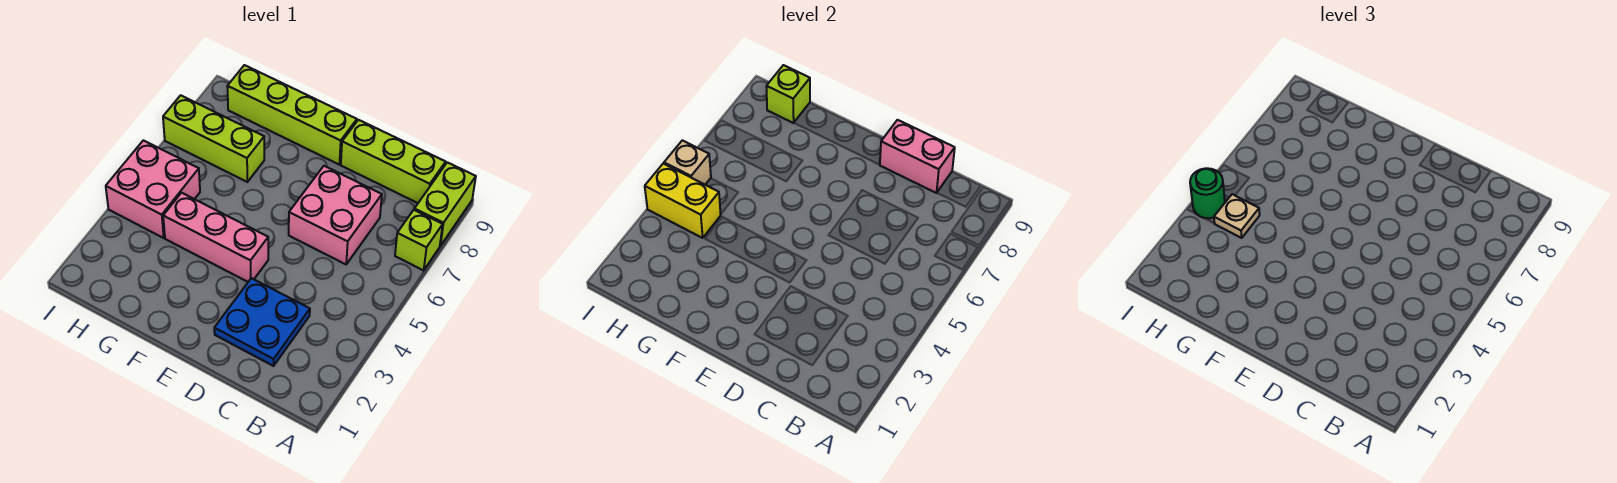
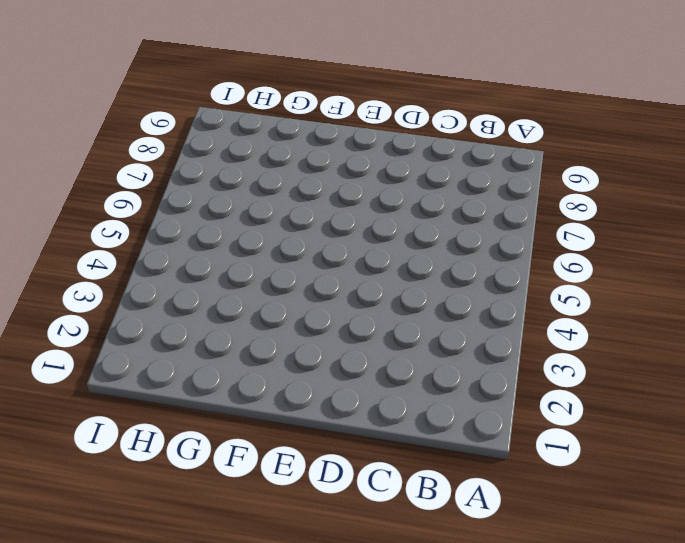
none -> lime 1x1 brick [395,210,443,270]
none -> lime 1x2 brick [414,162,476,246]
none -> lime 1x3 brick [341,120,446,203]

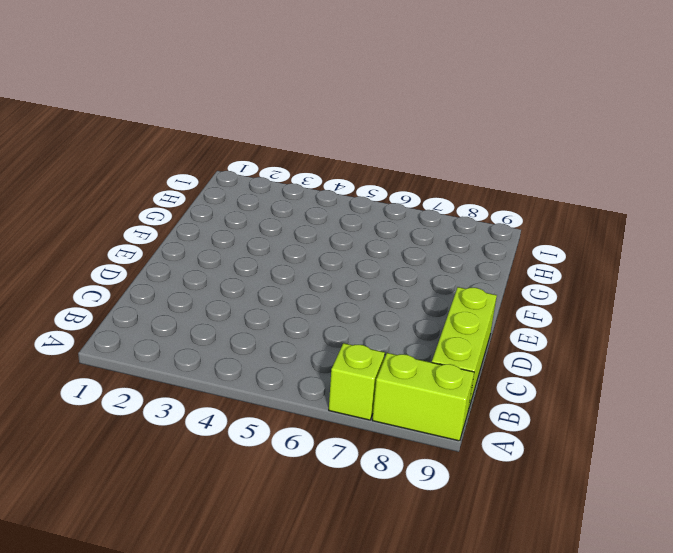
none -> blue 2x2 plate [214,278,310,366]
none -> pink 2x2 brick [289,166,382,264]
none -> pink 1x3 brick [163,193,268,282]

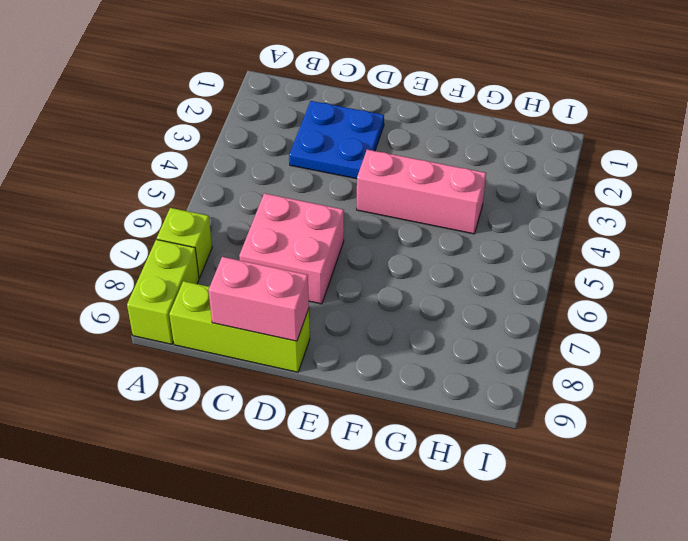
none -> lime 1x4 brick [227,65,357,164]
none -> lime 1x3 brick [163,95,264,182]
none -> pink 2x2 brick [106,140,200,238]

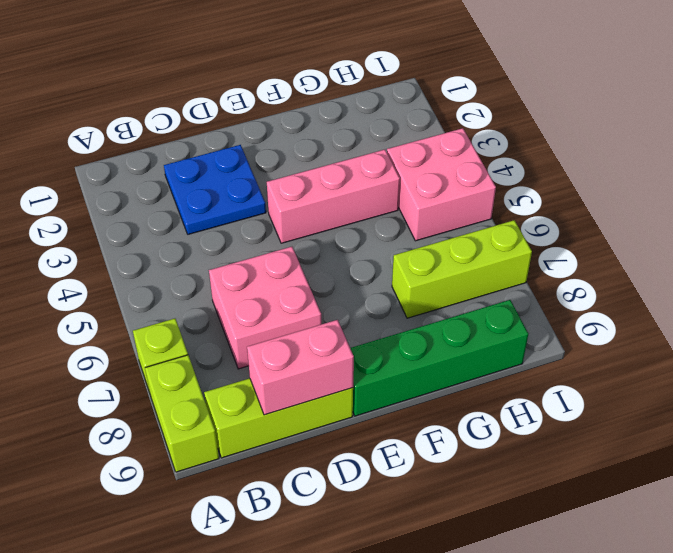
green 1x4 brick [350,300,528,416] -> lime 1x4 brick [227,65,357,164]
none -> yellow 1x2 brick [645,164,721,238]
none -> lime 1x1 brick [766,65,810,123]
none -> tan 1x1 brick [664,140,711,185]

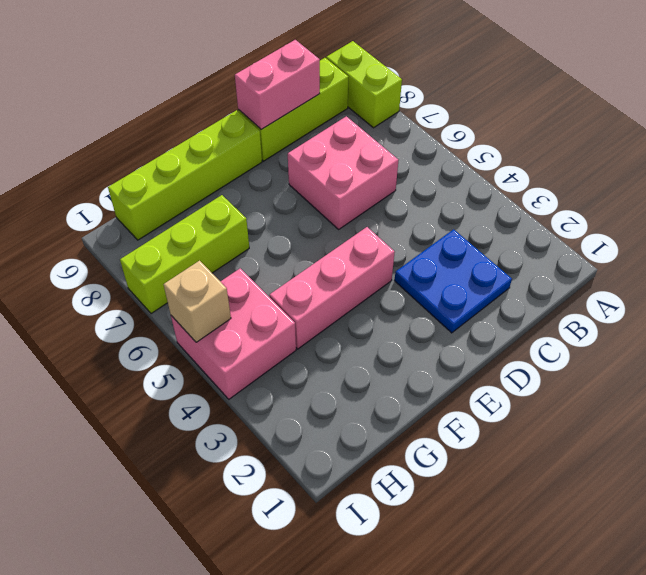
none -> lime 1x1 brick [395,210,443,270]
none -> yellow 1x2 brick [645,164,721,238]
none -> lime 1x1 brick [766,65,810,123]

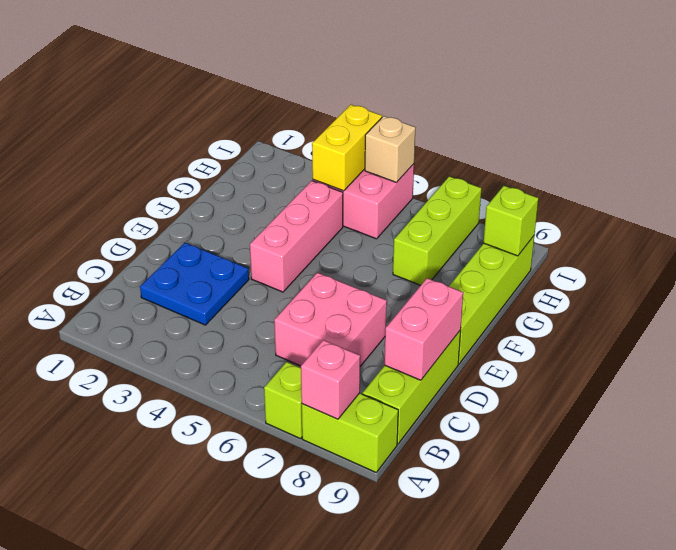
pink 1x1 brick [301,340,360,419] -> none
none -> tan 1x1 plate [1214,194,1260,238]
none -> green 1x1 round brick [1190,168,1225,218]

